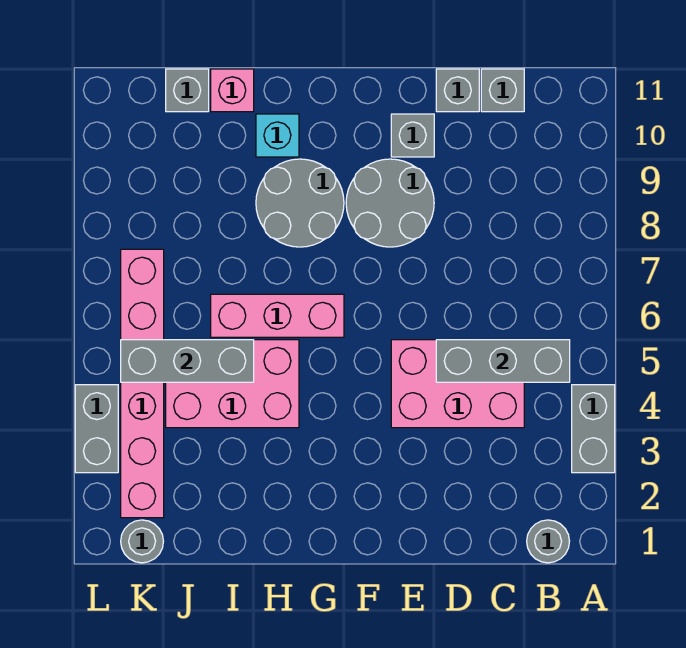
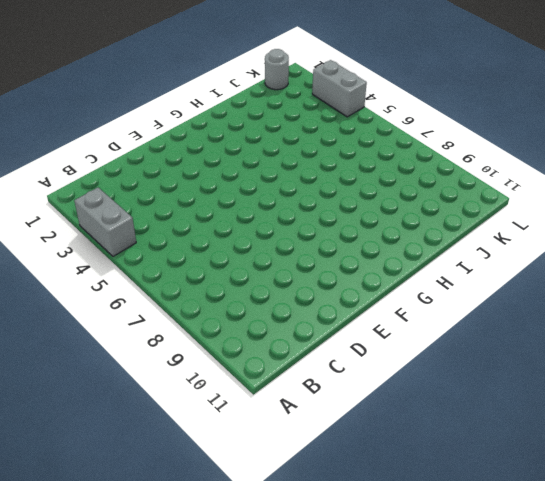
none -> grey 1x1 round brick [527,520,570,563]
none -> pink 2x3 brick [391,340,524,428]
none -> grey 1x1 brick [481,69,524,112]

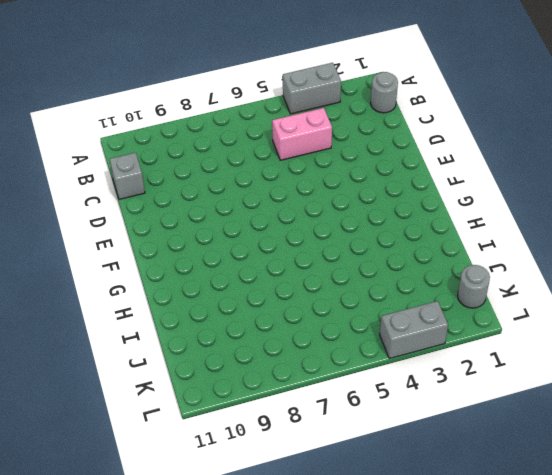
pink 1x2 brick [272,108,332,160] -> pink 2x3 brick [391,340,524,428]
none -> grey 1x1 brick [436,69,479,112]
none -> grey 2x2 round brick [346,159,434,247]
none -> grey 1x1 brick [391,114,434,157]

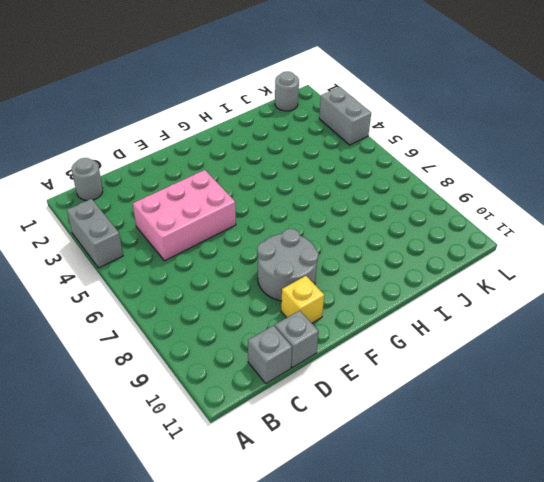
yellow 1x1 brick [281,276,324,323] -> grey 1x1 brick [391,114,434,157]
none -> pink 1x3 brick [211,294,344,337]
none -> grey 2x2 round brick [256,159,344,247]
none -> pink 2x3 brick [166,340,299,428]

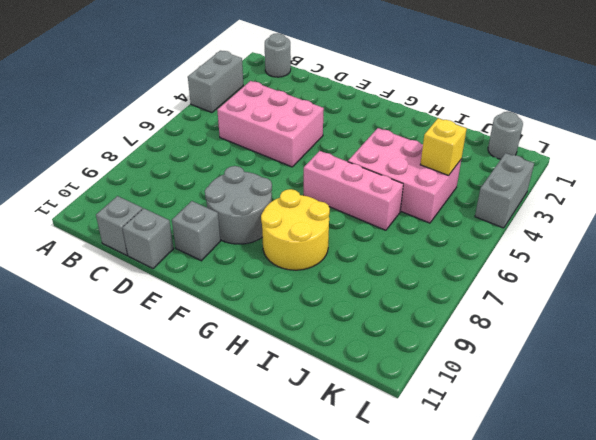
yellow 2x2 round brick [261,189,330,270] -> grey 2x2 round brick [256,159,344,247]
yellow 1x1 brick [420,118,467,175] -> none
none -> cyan 1x1 brick [256,114,299,157]
none -> pink 1x1 brick [211,69,254,112]
none -> grey 1x1 brick [166,69,209,112]

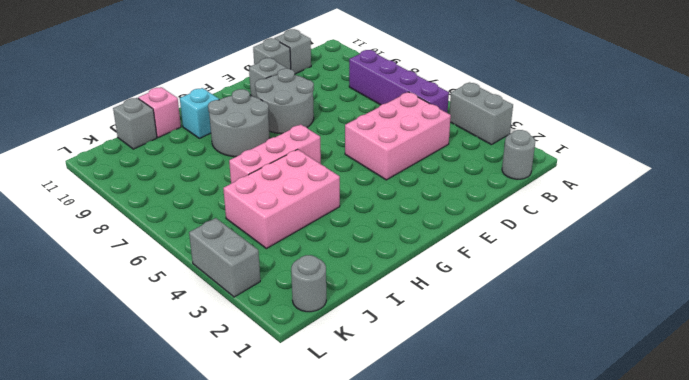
purple 1x4 brick [349,50,449,113] -> none
none -> pink 1x6 brick [121,249,164,518]
none -> grey 1x3 brick [436,340,570,382]
none -> grey 1x3 brick [121,340,254,382]

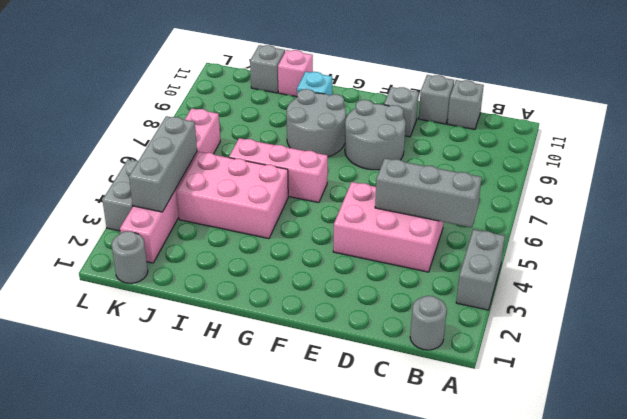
grey 1x3 brick [129,116,197,212] -> grey 1x3 brick turned to [121,340,254,382]

